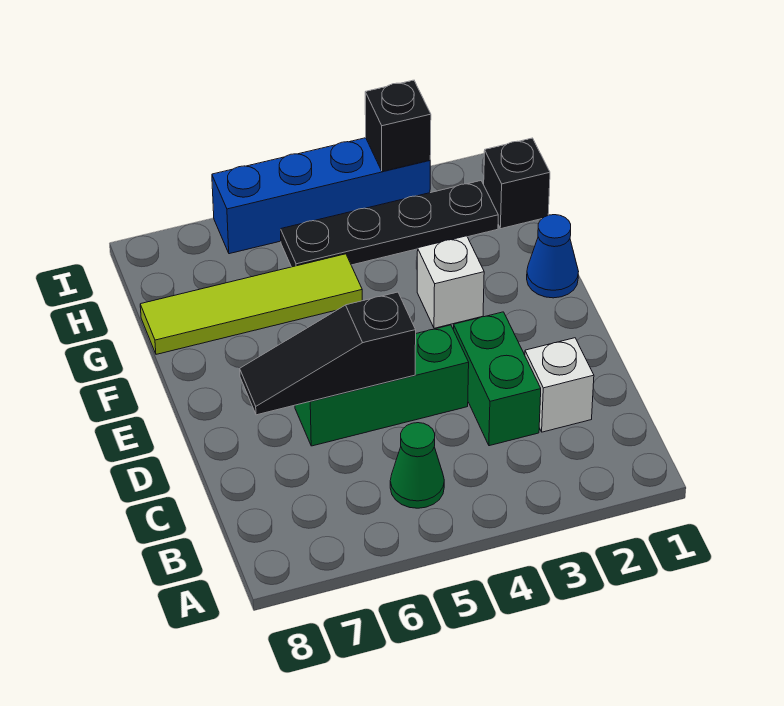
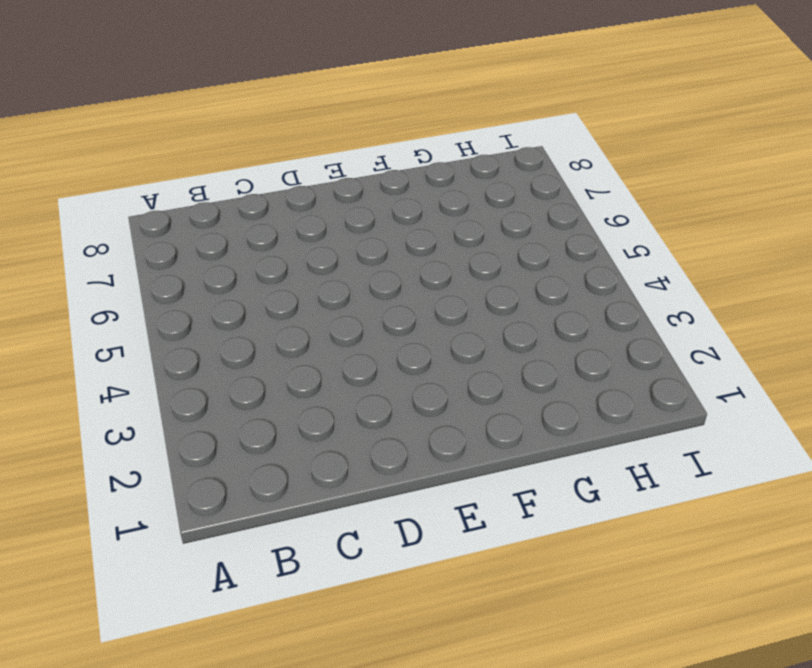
none -> green 1x1 cone [390,423,444,508]
none -> white 1x1 brick [525,338,594,432]
none -> green 1x2 brick [453,312,541,446]

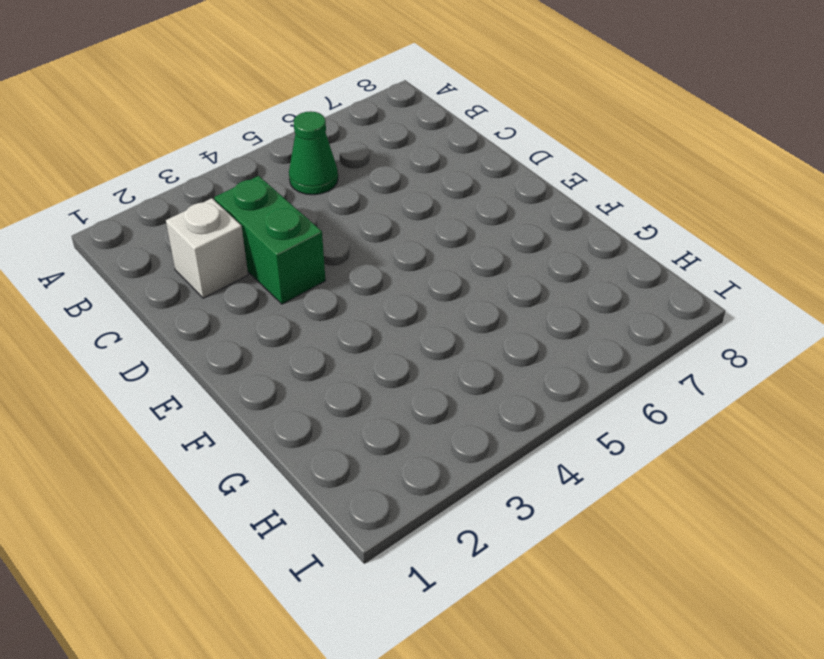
none -> green 1x3 brick [295,325,469,446]
none -> blue 1x1 cone [527,215,579,298]
none -> white 1x1 brick [417,236,484,328]

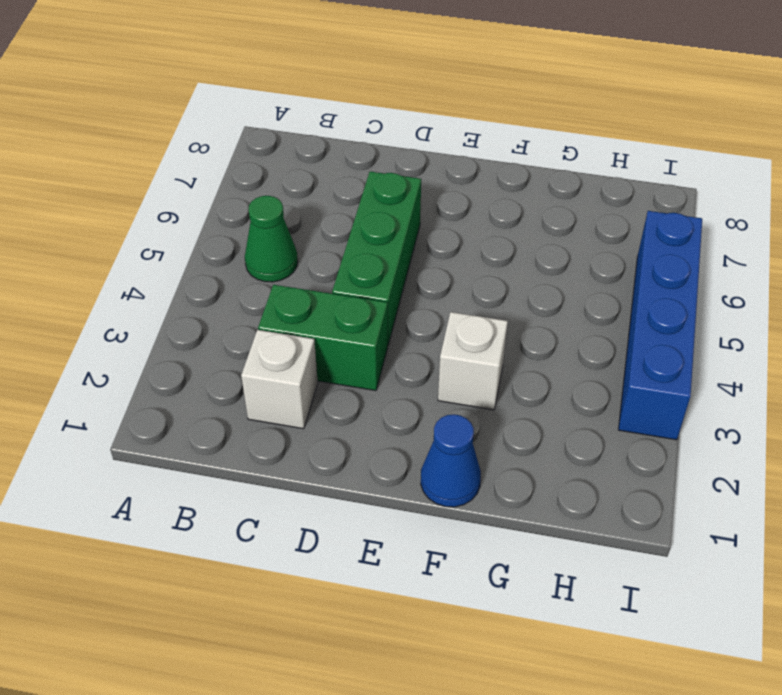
none -> lime 1x4 tile [140,254,362,354]
none -> black 1x1 brick [484,138,550,229]
none -> black 1x4 plate [281,181,498,267]

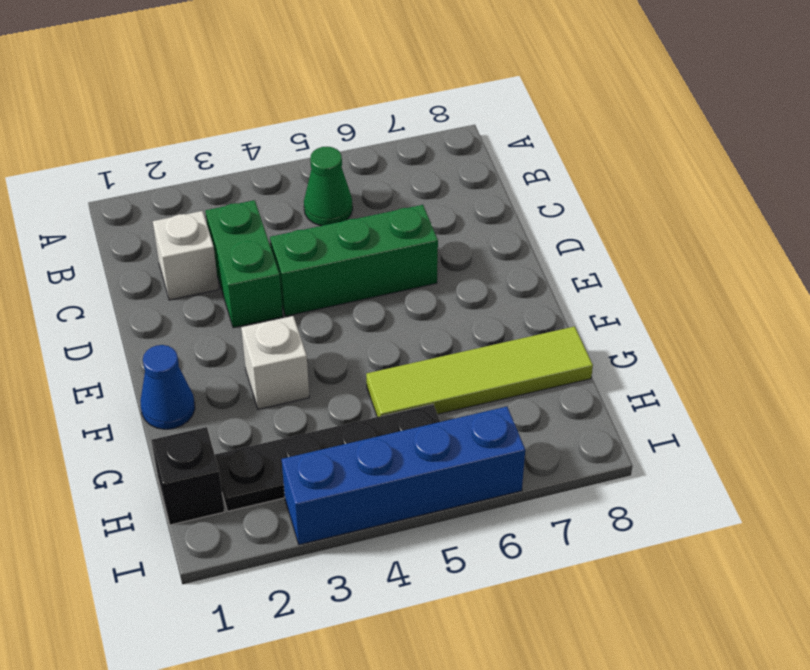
none -> black 1x3 slope [240,292,416,415]
none -> black 1x1 brick [365,80,431,172]

